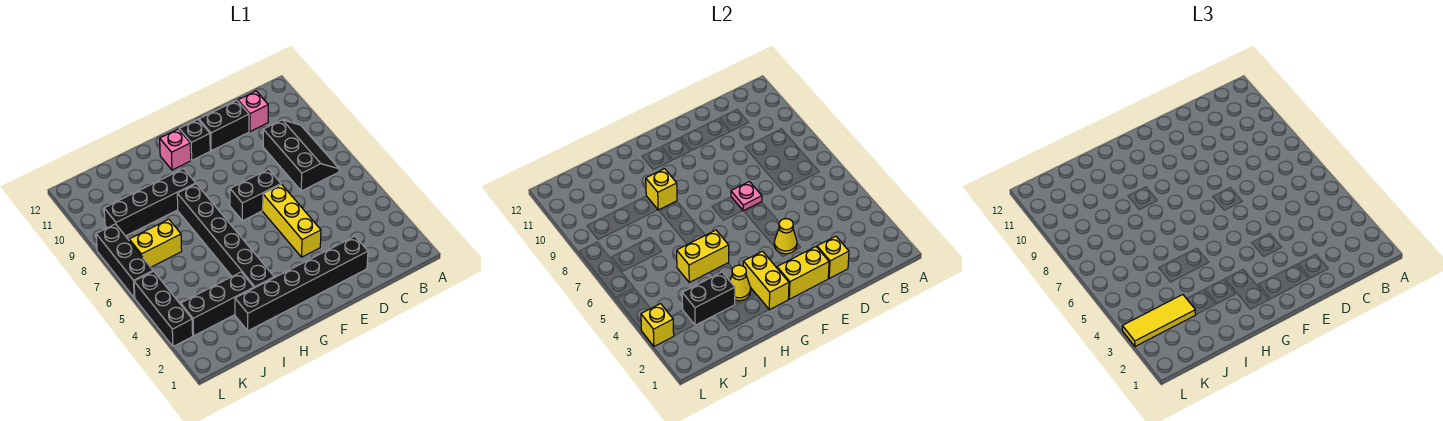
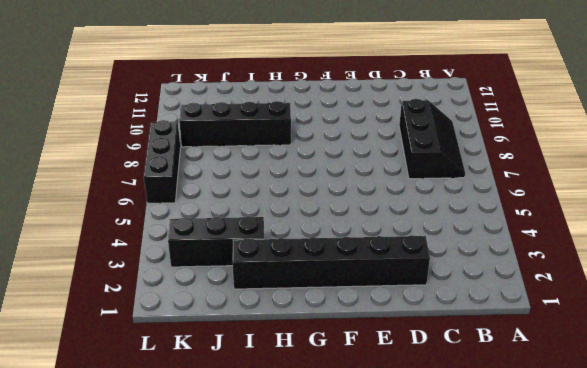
none -> pink 1x1 brick [238,91,268,132]
none -> black 1x2 brick [199,101,249,151]
none -> yellow 1x3 brick [263,184,321,257]

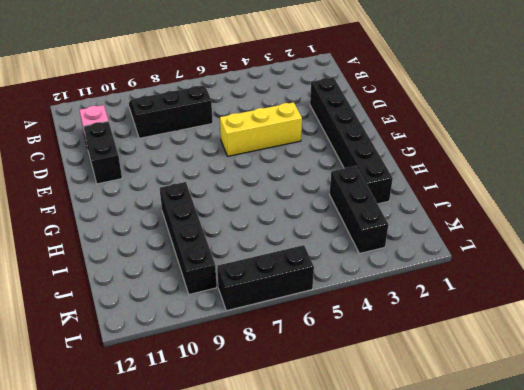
none -> black 1x2 brick [230,169,281,221]
none -> black 1x1 brick [179,120,210,160]
none -> pink 1x1 brick [160,129,191,170]

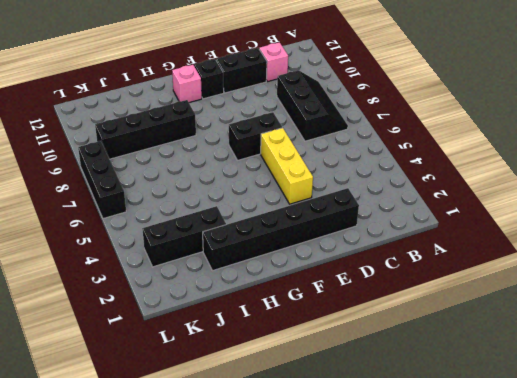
none -> black 1x6 brick [177,184,274,288]
none -> yellow 1x2 brick [129,219,182,267]
none -> black 1x3 brick [134,271,193,346]

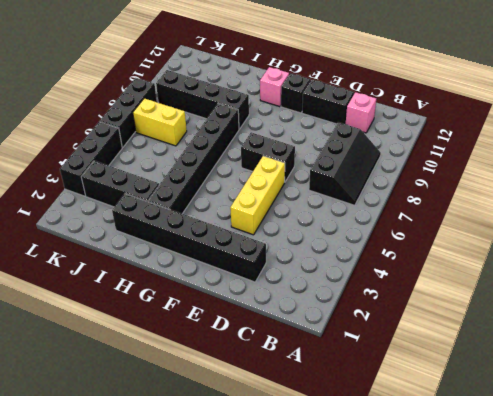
none -> yellow 1x1 brick [817,236,849,278]
none -> yellow 1x2 brick [777,247,829,299]
none -> yellow 1x1 cone [774,219,797,254]

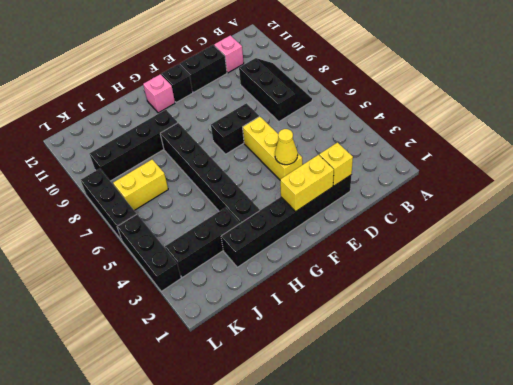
none -> pink 1x1 plate [731,181,762,211]
none -> yellow 1x2 brick [743,251,789,310]
none -> yellow 1x1 cone [730,265,751,301]

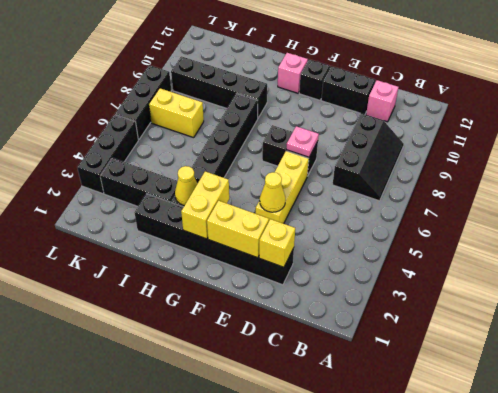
none -> yellow 1x2 brick [677,230,729,282]
none -> yellow 1x1 brick [646,169,677,210]
none -> black 1x2 brick [682,272,735,325]

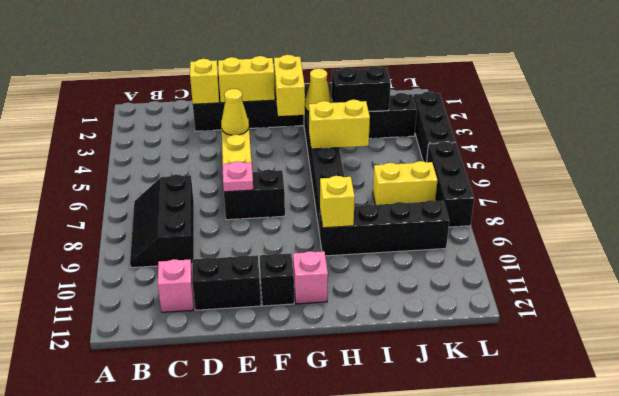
none -> yellow 1x1 brick [641,304,674,346]
none -> yellow 1x3 tile [1122,295,1196,346]

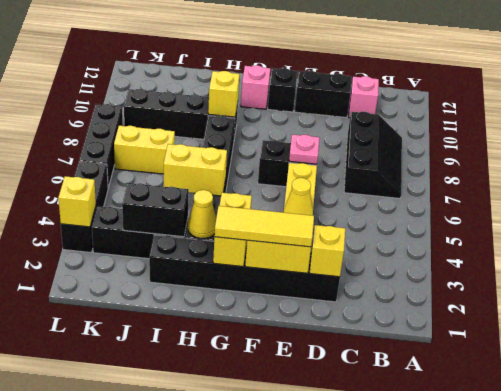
yellow 1x3 tile [214,206,314,247] -> yellow 1x3 tile moved to [1122,295,1196,346]

